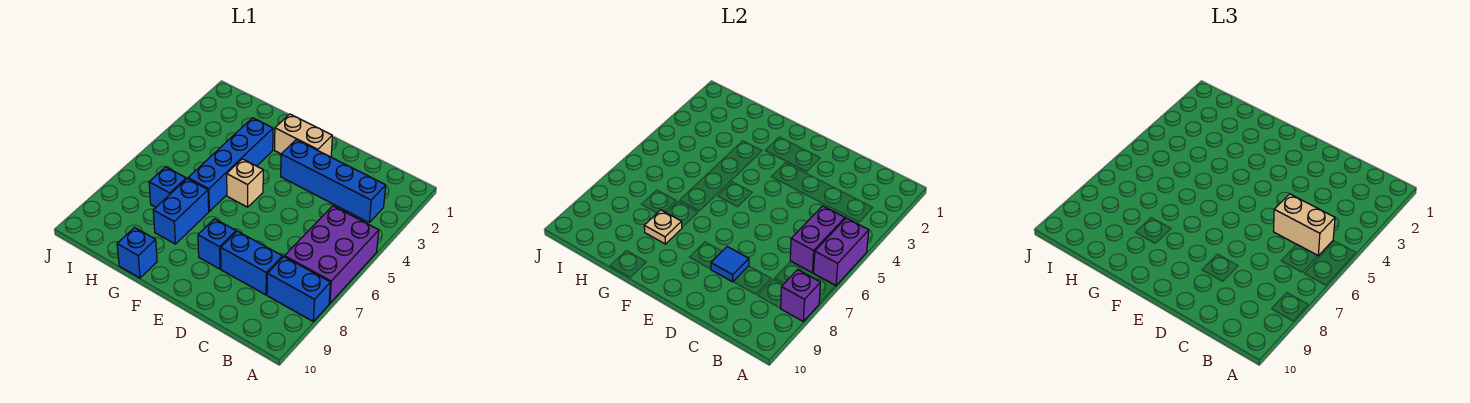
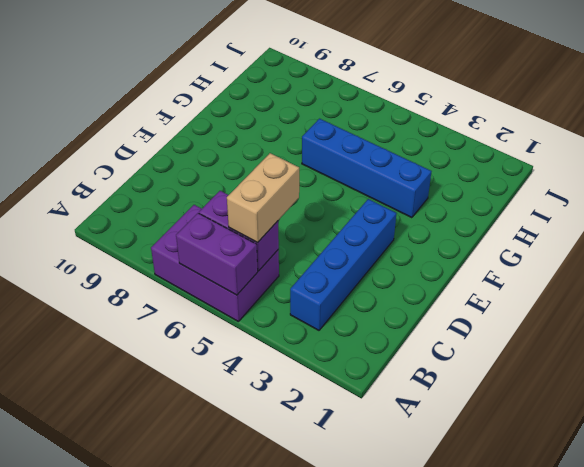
none -> blue 1x2 brick [267,257,331,321]
none -> blue 1x2 brick [221,231,283,295]
none -> tan 1x2 brick [275,114,332,157]

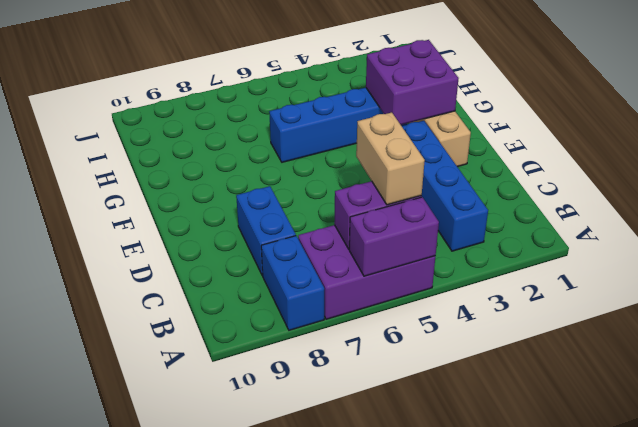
purple 2x2 brick [366,40,459,125] -> none
none -> blue 1x1 brick [198,219,236,269]
none -> tan 1x1 brick [227,159,263,207]
none -> blue 1x2 brick [153,179,209,244]

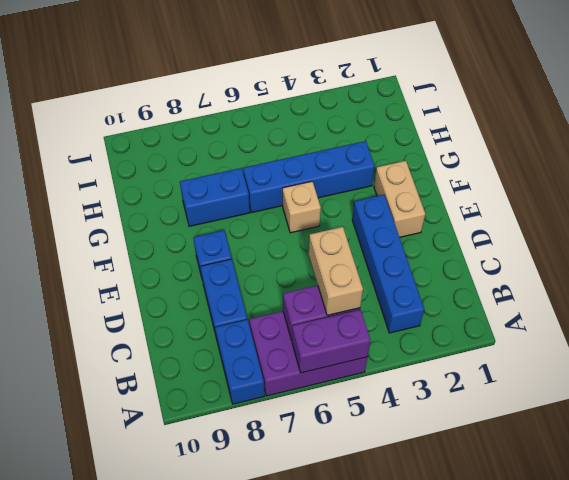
none -> blue 1x1 brick [117,228,157,278]
none -> blue 1x1 brick [149,167,186,207]
none -> purple 1x1 brick [781,270,821,321]

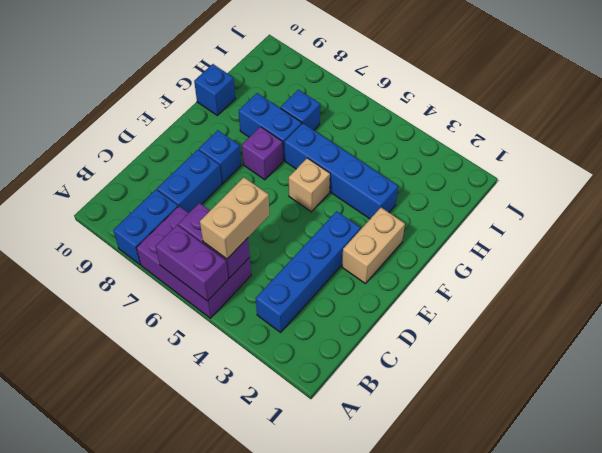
purple 1x1 brick [242,127,283,180] -> purple 1x1 brick moved to [781,270,821,321]
none -> blue 1x1 tile [711,247,749,282]
none -> tan 1x1 plate [644,210,682,244]

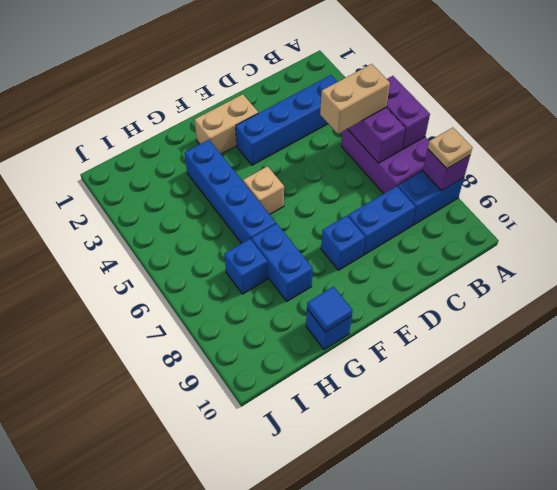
tan 1x1 plate [428,128,472,169] -> tan 1x1 plate moved to [644,210,682,244]
blue 1x1 tile [307,287,353,332] -> blue 1x1 tile moved to [711,247,749,282]

